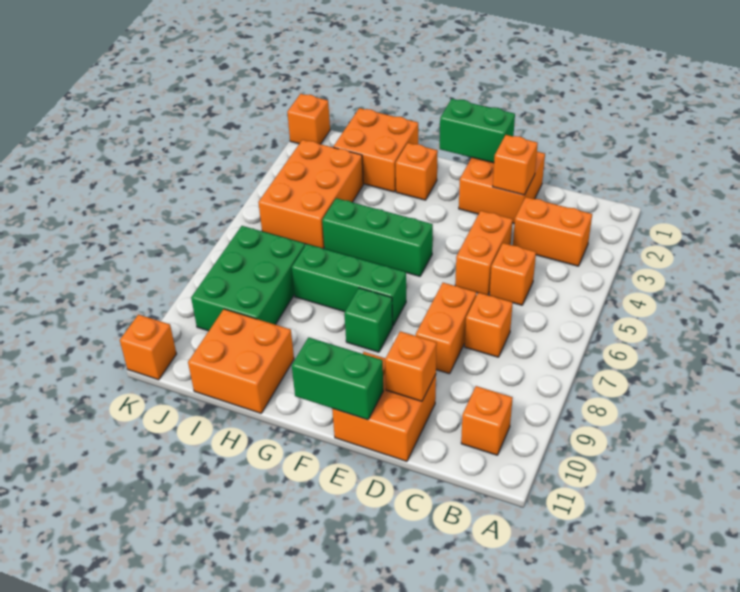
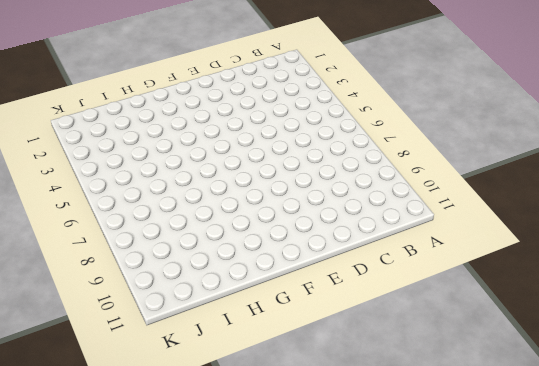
none -> orange 1x2 brick [513,197,592,266]
none -> orange 1x1 brick [461,386,513,455]
none -> orange 1x1 brick [489,243,536,305]

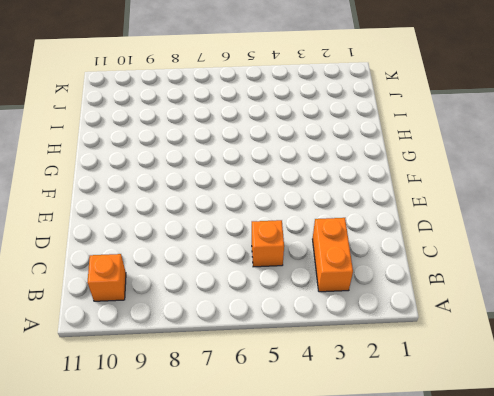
none -> orange 1x1 brick [465,293,513,357]
none -> orange 2x2 brick [459,152,545,224]
none -> orange 1x2 brick [455,211,513,295]

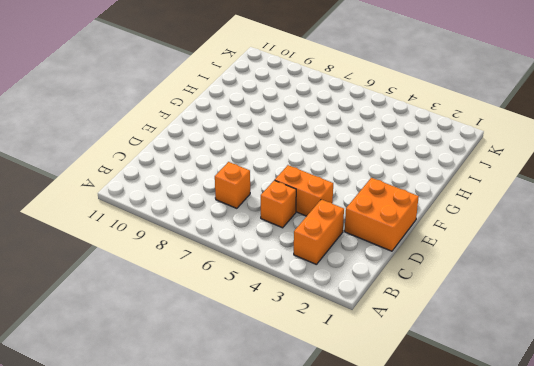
none -> orange 1x1 brick [461,386,513,455]
none -> orange 1x2 brick [416,283,477,374]
none -> orange 2x2 brick [332,352,436,461]

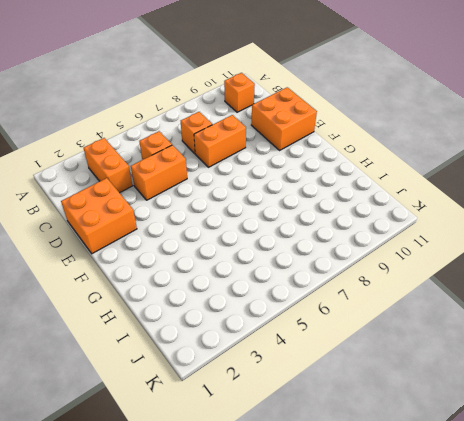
none -> green 1x3 brick [322,198,433,276]
none -> green 1x3 brick [292,244,406,325]
none -> green 1x1 brick [344,288,393,352]

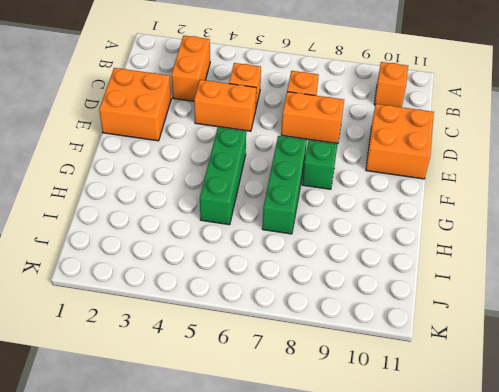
none -> orange 1x1 brick [396,143,438,200]
none -> orange 2x2 brick [333,108,418,192]
none -> orange 2x2 brick [188,309,294,413]

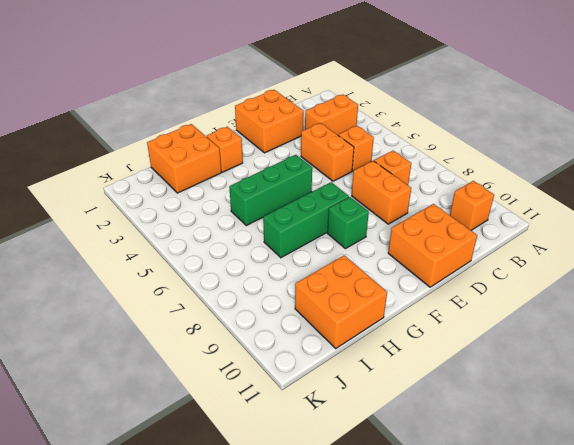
none -> orange 2x3 brick [258,140,363,248]
none -> green 2x3 brick [191,226,305,331]
none -> orange 1x1 brick [287,94,330,144]

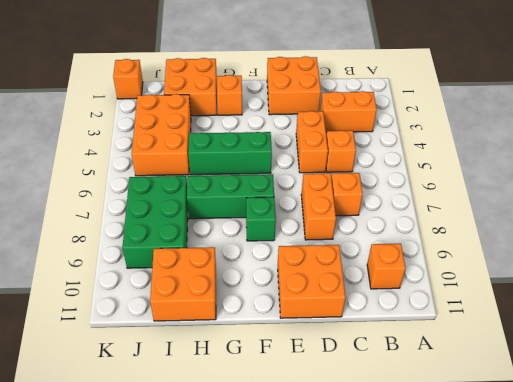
none -> orange 1x1 brick [120,315,176,380]
none -> orange 1x1 brick [493,135,538,195]
none -> orange 1x1 brick [385,331,437,401]

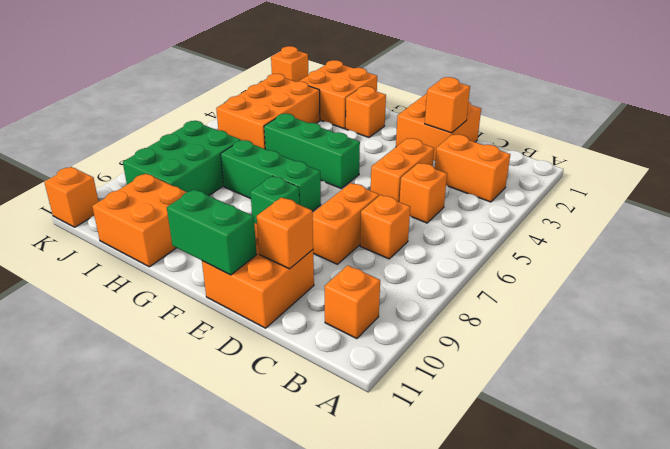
none -> green 1x2 brick [440,99,515,163]

